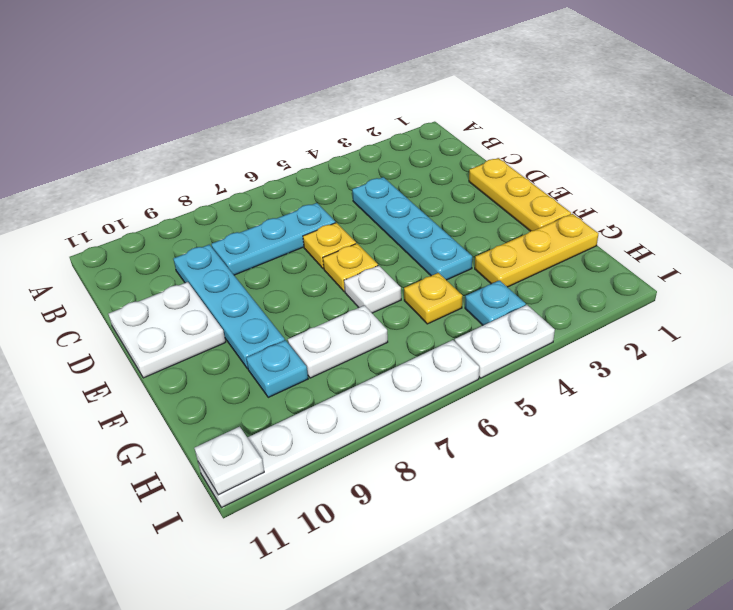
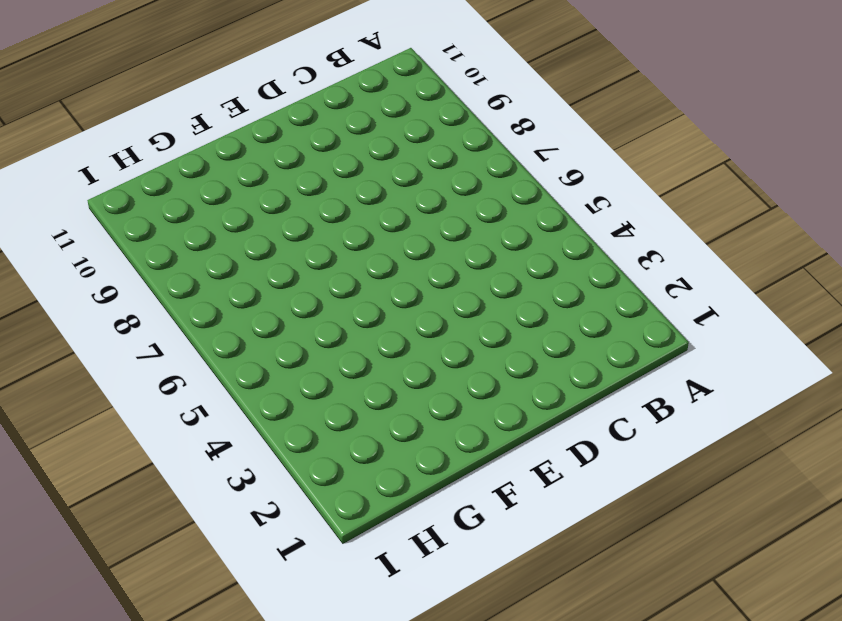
none -> cyan 1x4 plate [352,177,472,280]
none -> cyan 1x3 plate [211,203,336,275]
none -> cyan 1x4 plate [173,245,285,369]

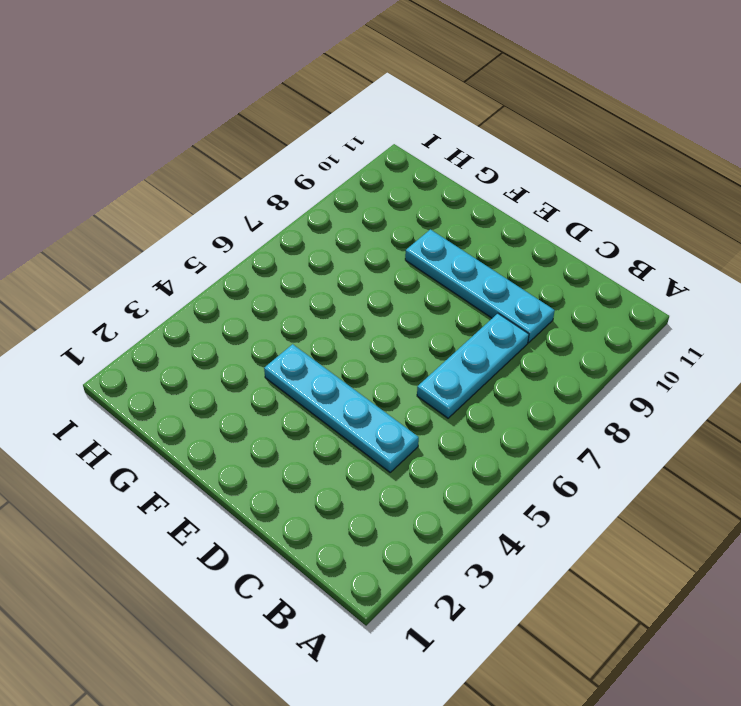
none -> yellow 1x3 plate [469,158,571,231]
none -> yellow 1x1 plate [303,223,356,269]
none -> white 2x2 plate [109,282,226,378]

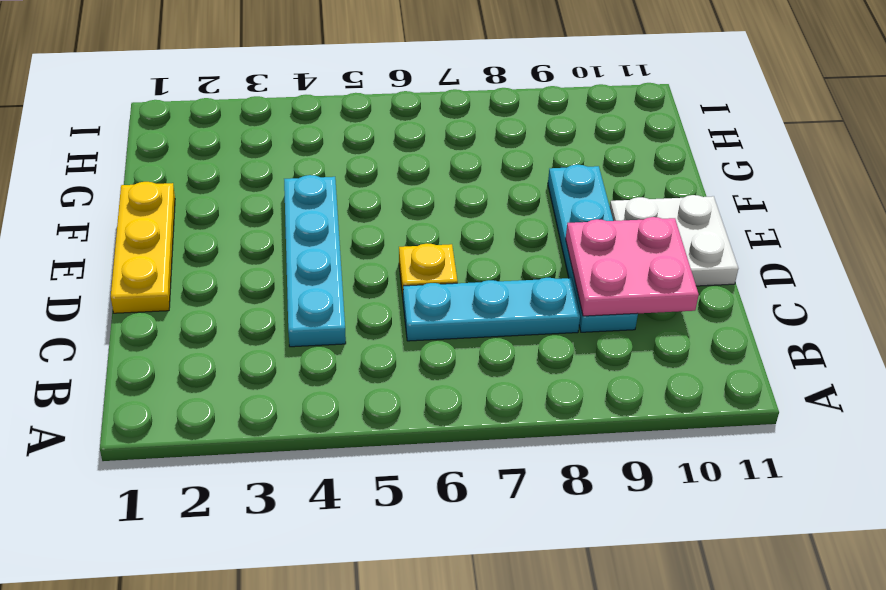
pink 2x2 plate [566,217,699,316] -> none
none -> yellow 1x1 plate [323,244,378,291]
none -> white 1x1 plate [344,266,401,313]
none -> yellow 1x3 plate [475,214,599,287]

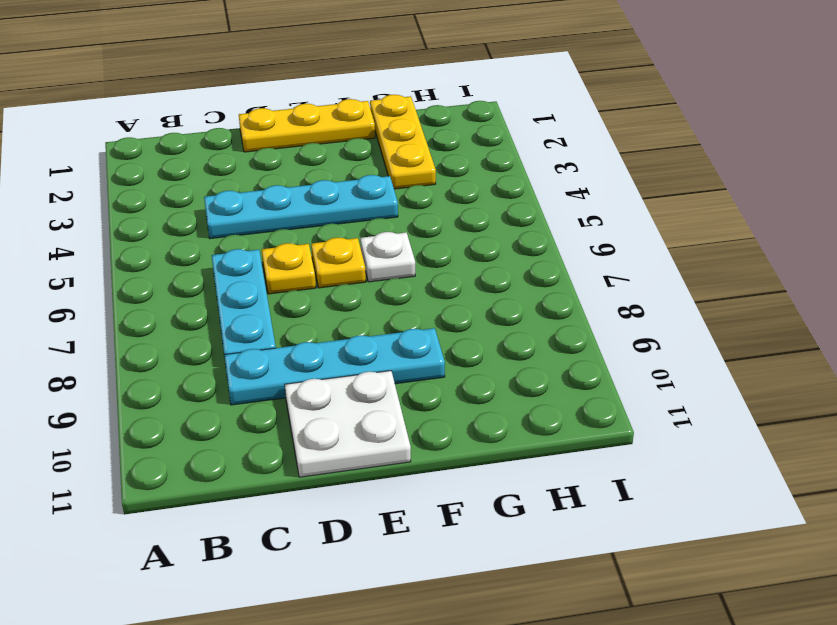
none -> yellow 1x1 plate [404,273,462,324]
none -> white 1x2 plate [288,305,388,378]
none -> cyan 1x1 plate [246,340,308,397]

